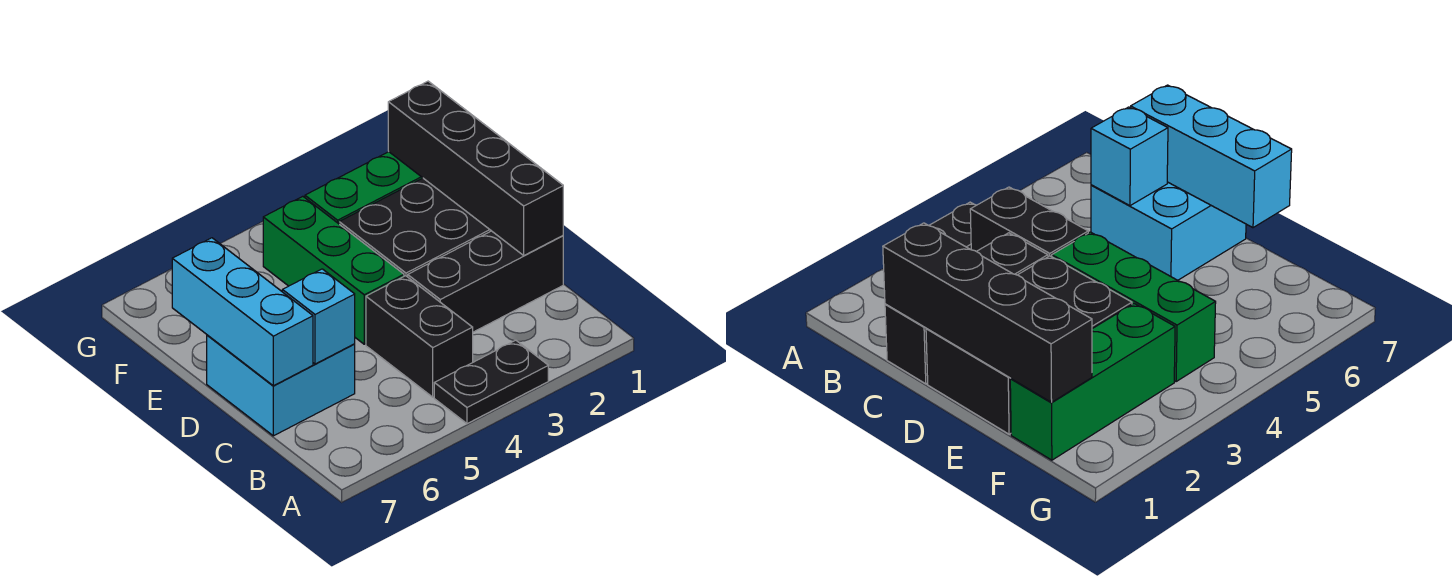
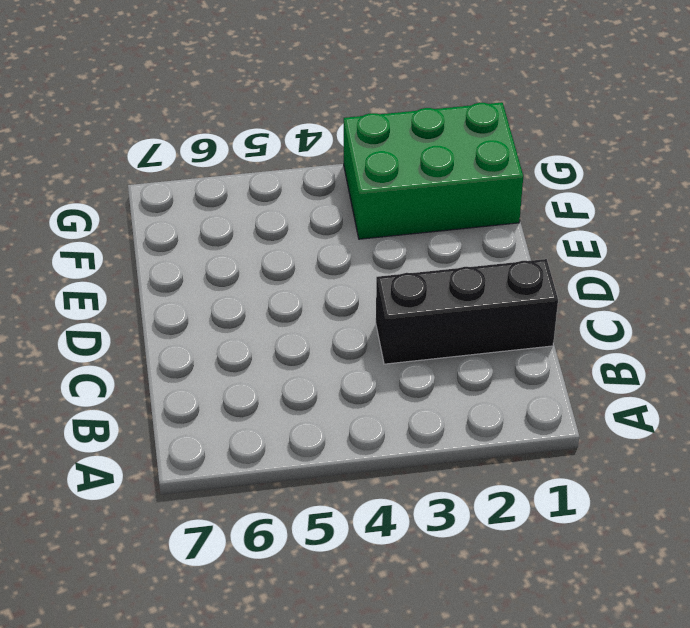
green 2x3 brick [344,102,523,239] -> green 1x3 brick [305,152,422,224]
none -> black 1x2 plate [434,340,548,424]
none -> black 1x2 brick [366,276,473,397]

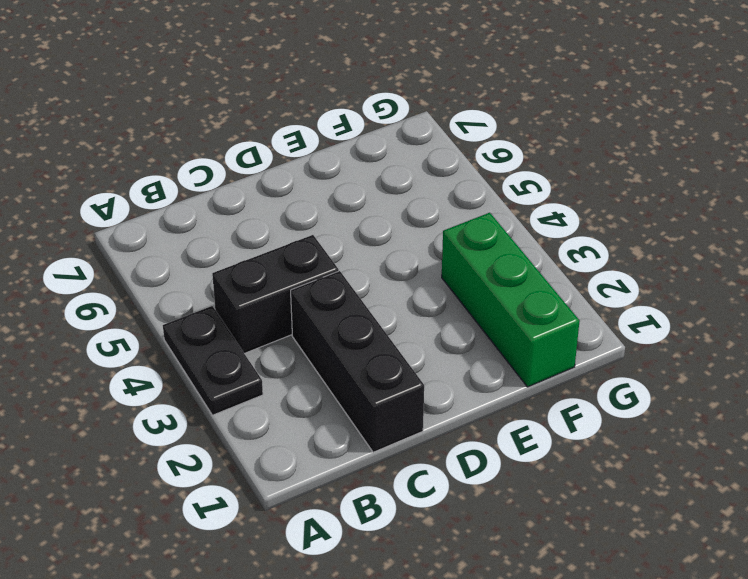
none -> cyan 2x2 brick [207,335,355,436]
none -> black 2x3 brick [339,178,491,277]

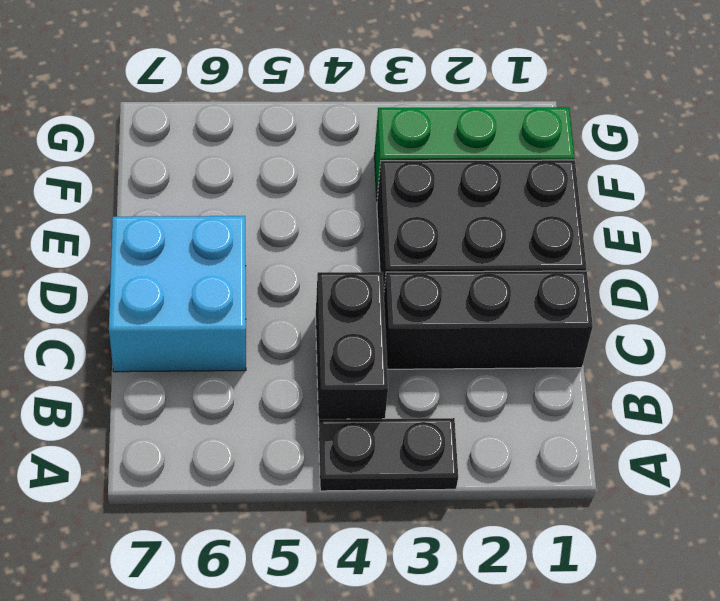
none -> green 1x3 brick [263,196,404,344]
none -> black 1x4 brick [388,81,563,255]

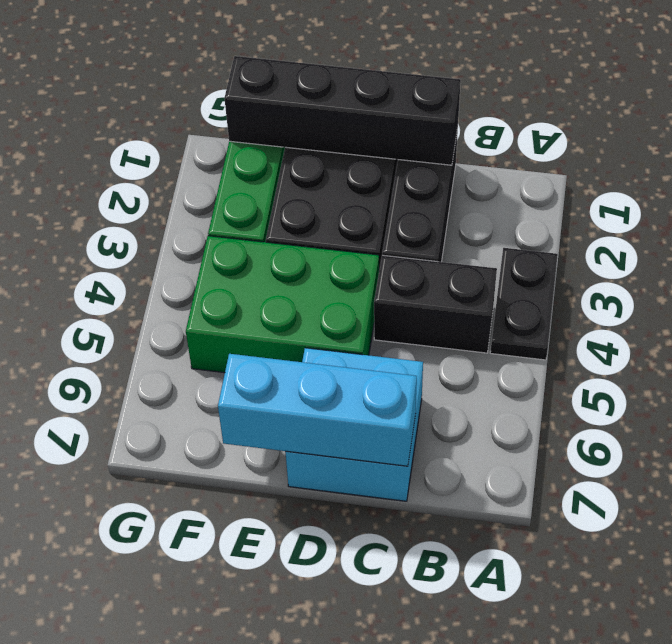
green 2x3 brick [186,236,379,373] -> green 1x3 brick [263,196,404,344]
none -> cyan 1x1 brick [282,269,355,364]

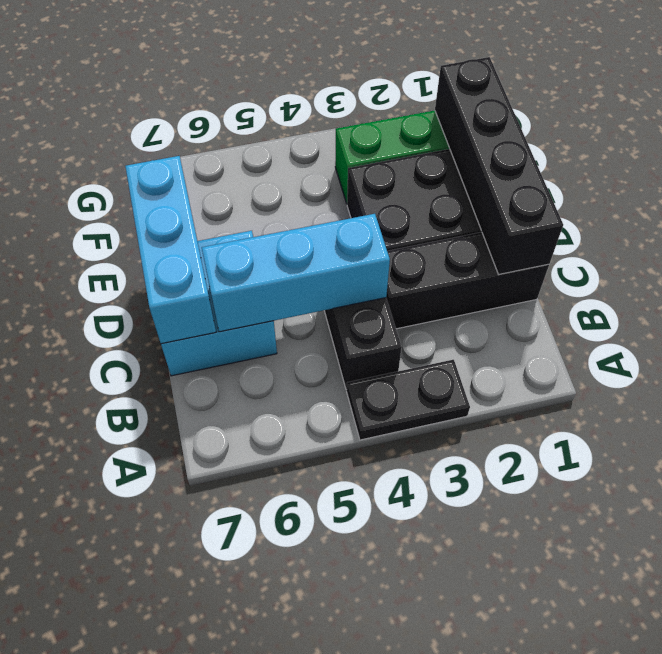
cyan 1x3 brick [202,214,390,332] -> cyan 1x1 brick [282,269,355,364]
none -> green 1x3 brick [263,196,404,344]

